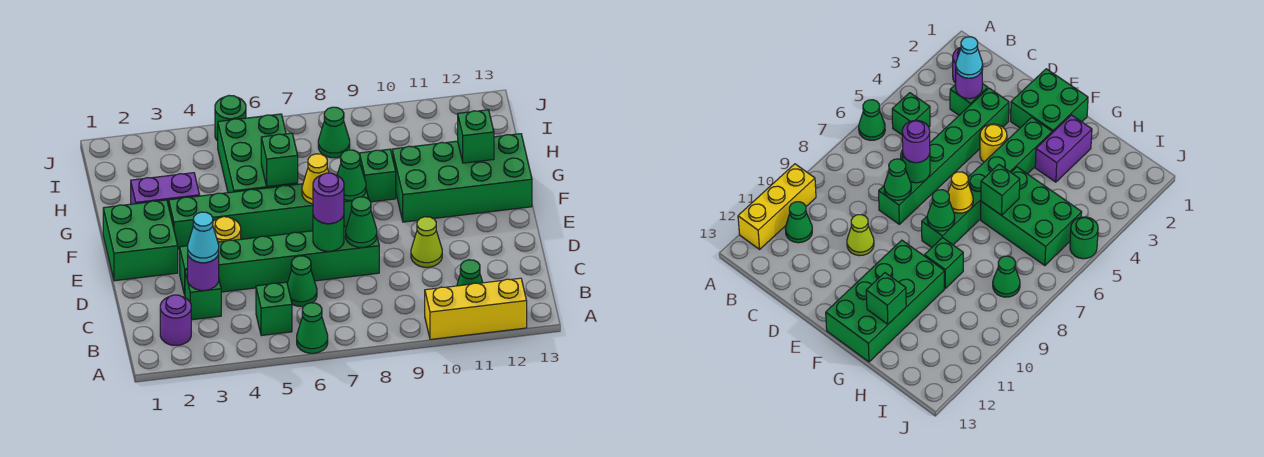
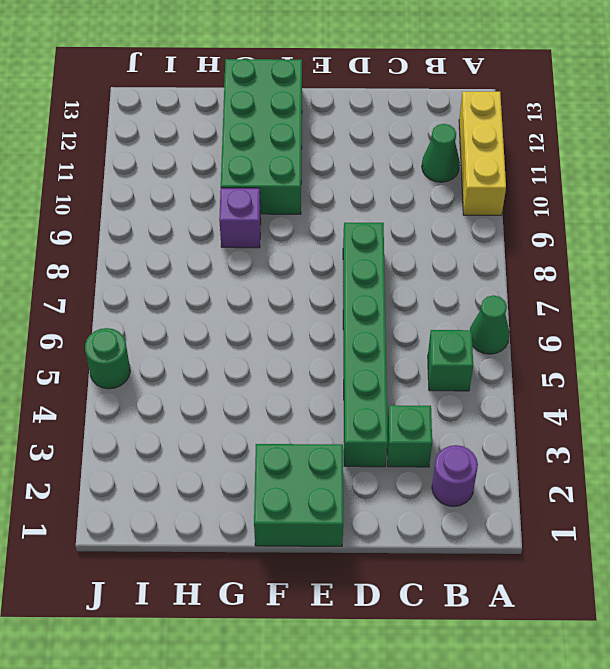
purple 1x1 brick [219,188,261,248] -> green 1x1 brick [359,149,396,202]
none -> green 1x1 cone [287,256,317,306]
none -> lime 1x1 cone [411,217,442,267]
none -> yellow 1x1 round brick [213,217,241,242]

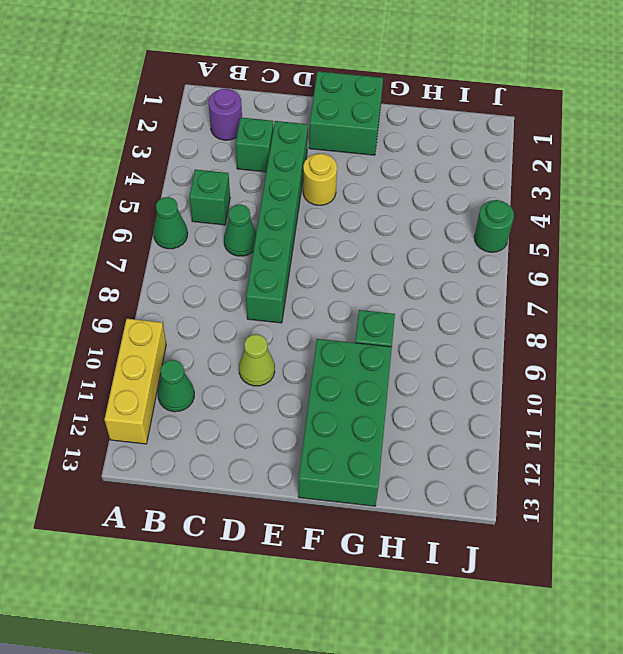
none -> green 1x6 brick [169,184,368,249]
none -> purple 1x2 brick [131,173,200,206]
none -> green 2x3 brick [218,114,298,193]

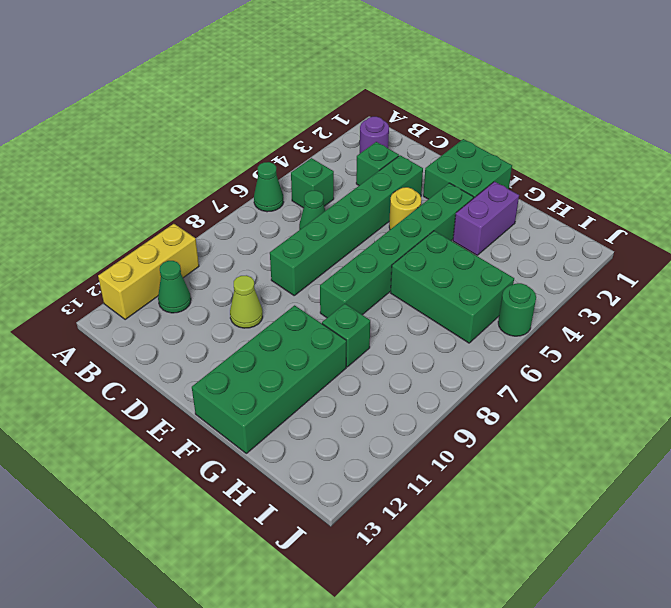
none -> green 1x1 cone [318,107,350,158]
none -> purple 1x1 round brick [188,254,219,290]
none -> green 1x1 round brick [313,216,344,251]

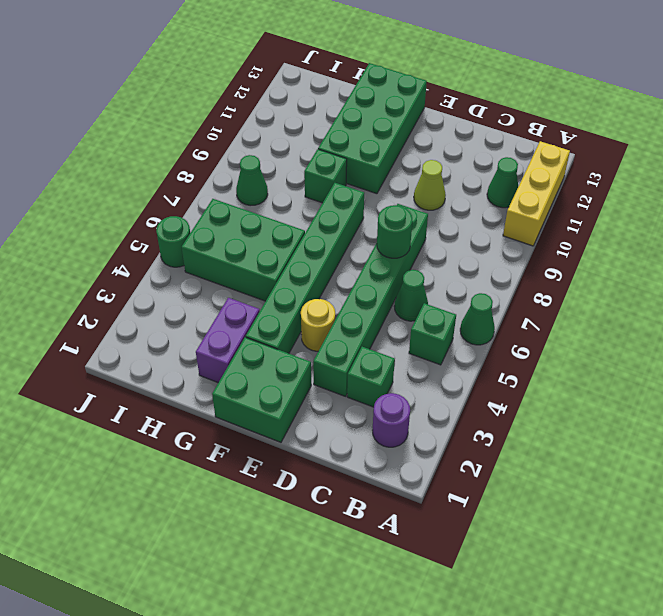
none -> purple 1x1 round brick [188,254,219,290]
none -> green 1x1 cone [346,197,377,247]
none -> yellow 1x1 cone [302,154,329,204]

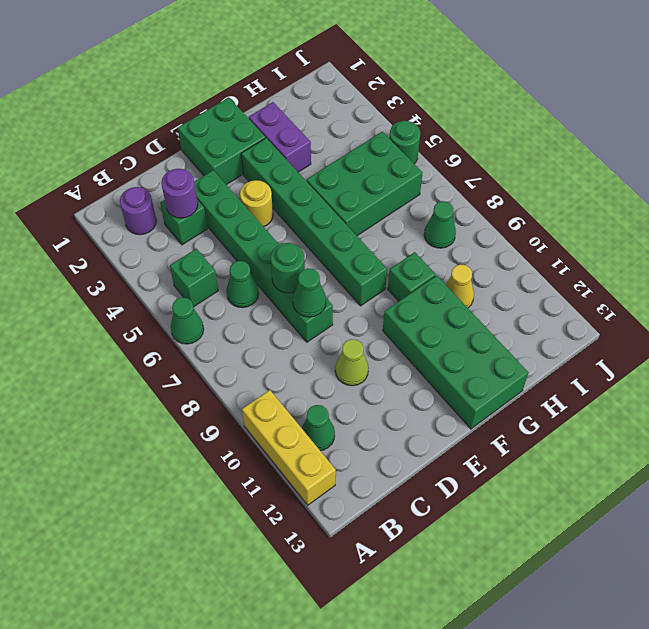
yellow 1x1 cone [445,264,474,308] -> yellow 1x1 cone moved to [302,154,329,204]
none -> green 1x1 cone [337,150,366,200]
none -> green 1x1 brick [261,133,298,187]
none -> green 1x1 brick [458,110,494,163]

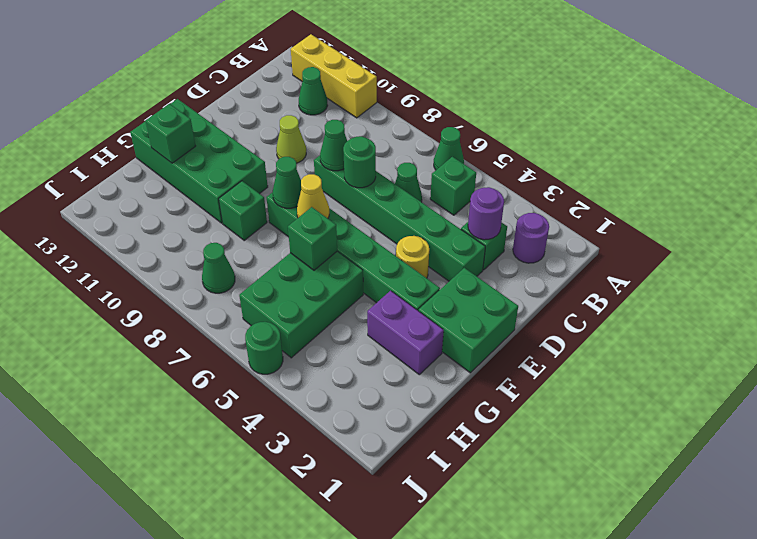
none -> cyan 1x1 cone [188,212,219,263]
none -> purple 1x1 round brick [313,173,344,224]

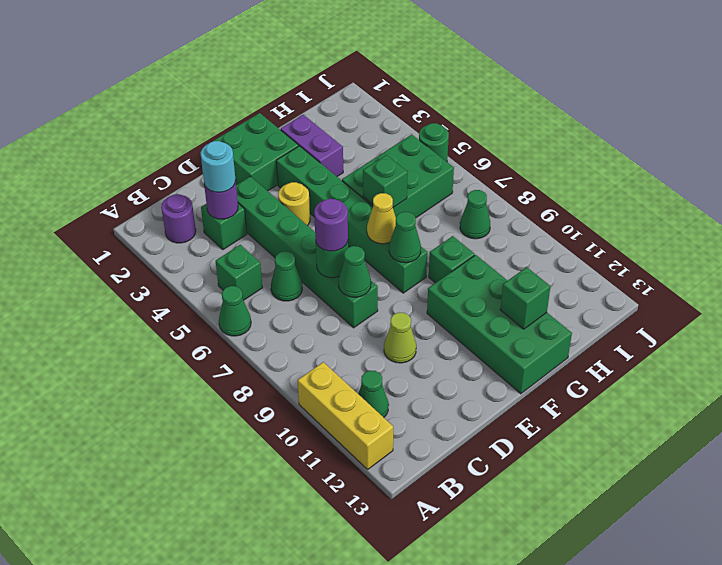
cyan 1x1 round brick [201,141,236,192] -> cyan 1x1 cone [188,212,219,263]

